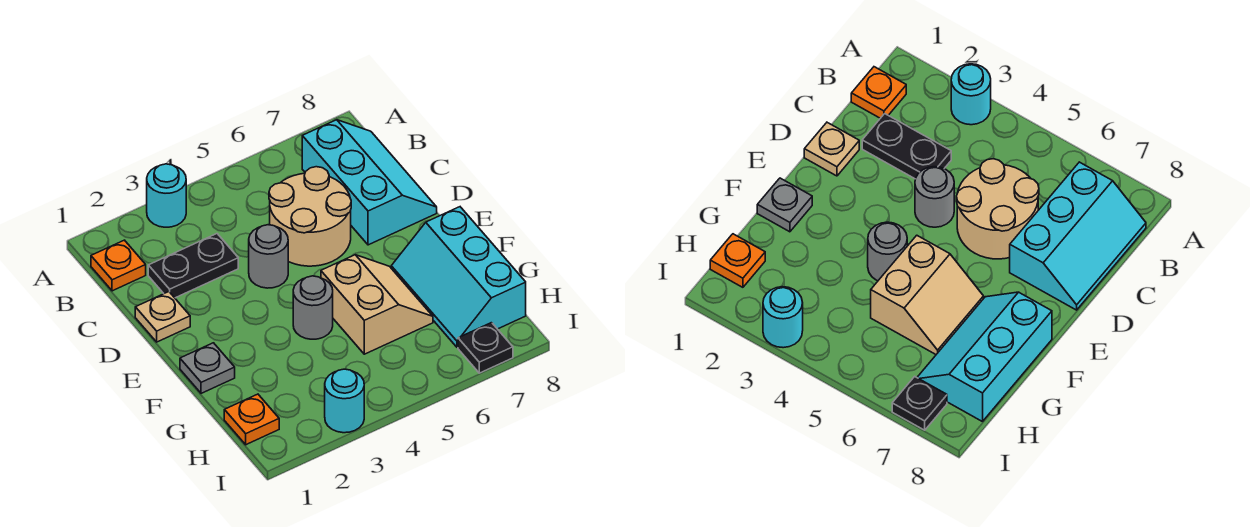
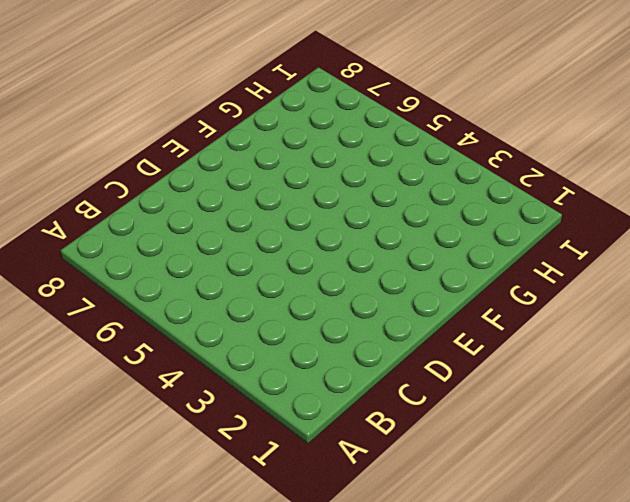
none -> cyan 1x1 round brick [147,164,186,227]
none -> orange 1x1 plate [91,240,146,291]
none -> cyan 2x3 slope [302,120,437,245]

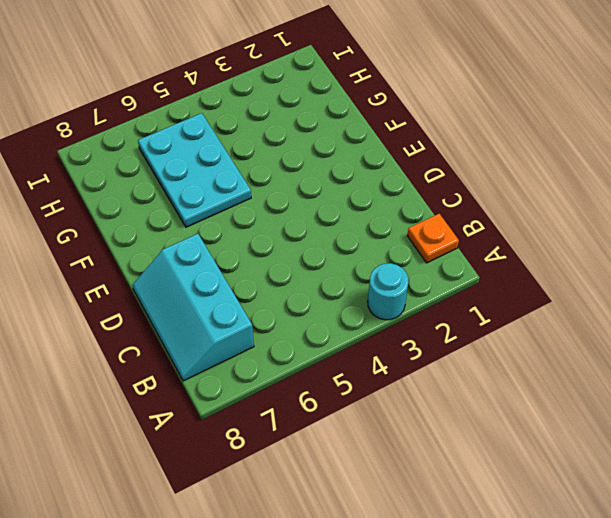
cyan 2x3 plate [138,113,251,227] -> tan 2x2 slope [321,255,433,354]
none -> black 1x2 plate [148,234,238,298]
none -> tan 2x2 round brick [269,167,351,266]
none -> tan 1x1 plate [135,292,190,342]

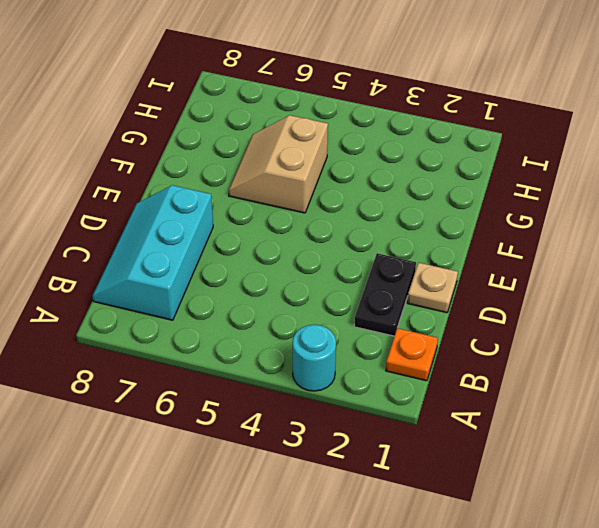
black 1x2 plate [354,253,416,336] -> black 1x2 plate turned to [148,234,238,298]
none -> tan 2x2 round brick [269,167,351,266]
none -> grey 1x1 round brick [249,225,288,288]
none -> grey 1x1 plate [180,343,235,393]

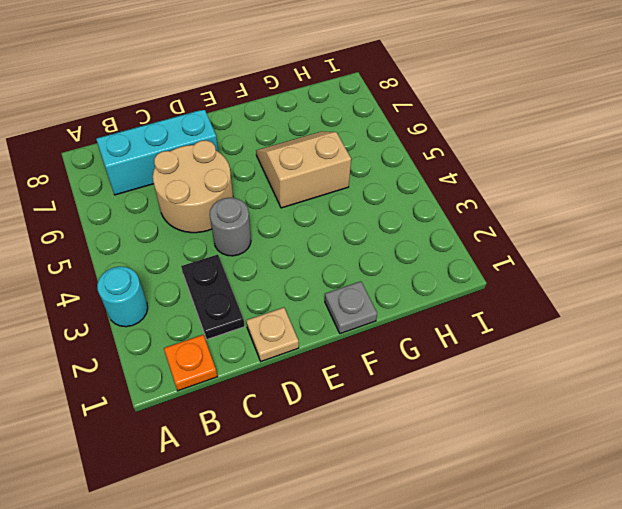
none -> grey 1x1 round brick [293,276,333,339]
none -> cyan 2x3 slope [391,207,526,348]
none -> orange 1x1 plate [224,394,279,445]

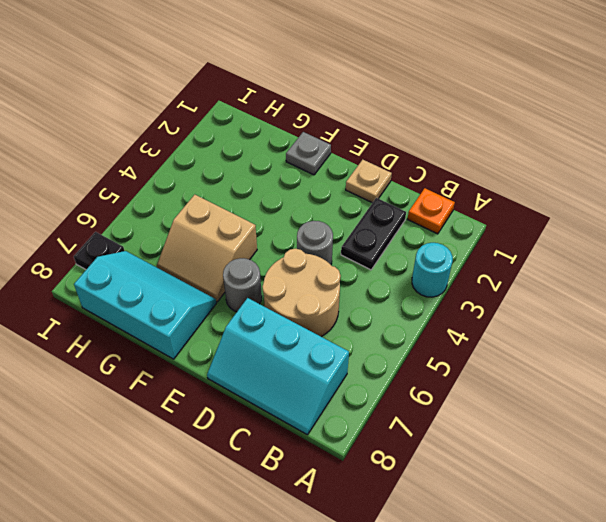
grey 1x1 round brick [223,258,262,312] -> grey 1x1 round brick moved to [293,276,333,339]
none -> orange 1x1 plate [224,394,279,445]
none -> cyan 1x1 round brick [325,369,364,433]

